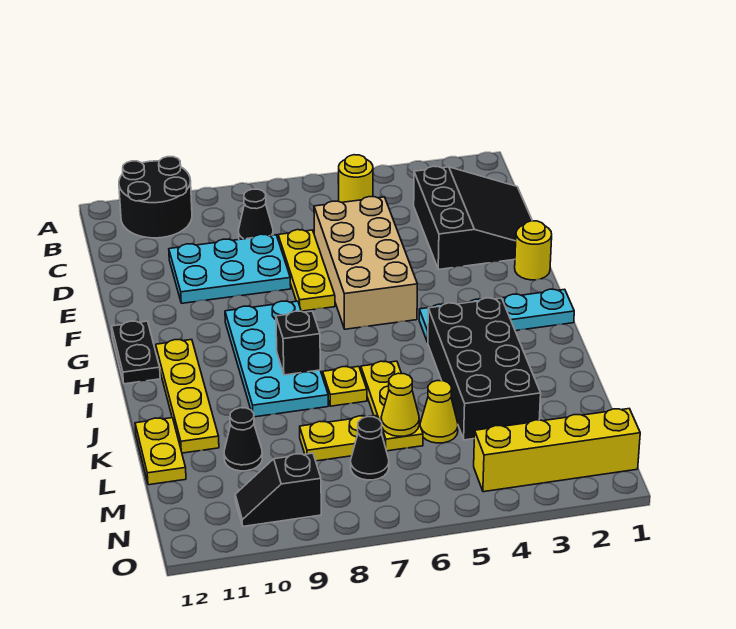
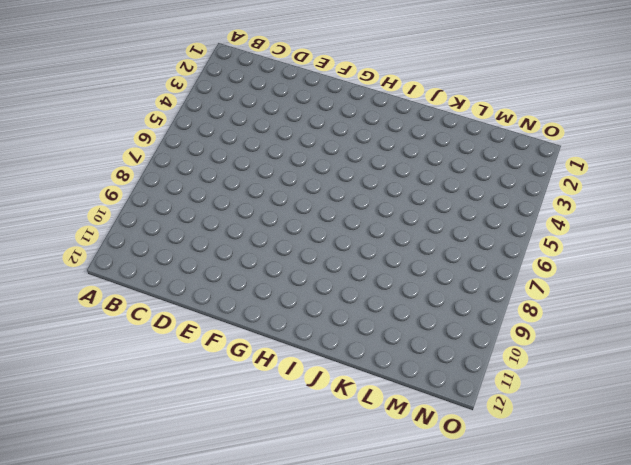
none -> black 2x2 round brick [119,157,192,238]
none -> yellow 1x1 round brick [339,155,373,203]
none -> black 3x3 slope [414,166,532,270]

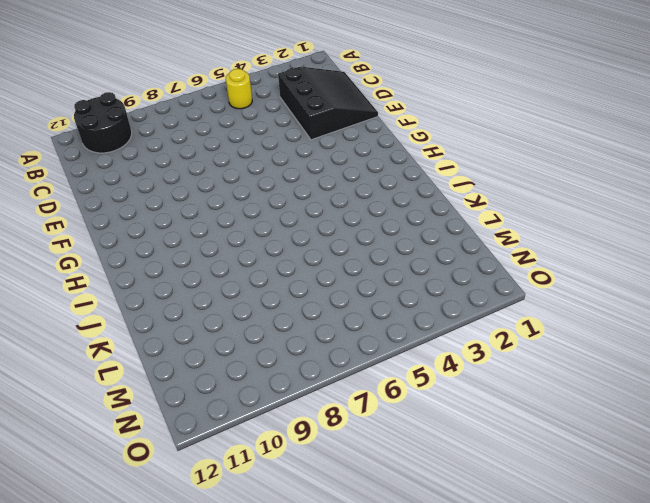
none -> black 1x1 cone [238,189,273,239]
none -> tan 2x4 brick [314,197,417,329]
none -> yellow 1x3 plate [278,230,335,311]

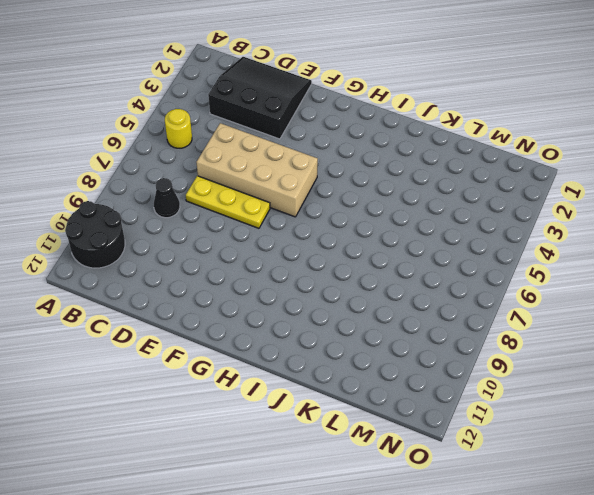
none -> cyan 2x3 plate [169,234,291,303]
none -> yellow 1x1 round brick [515,221,552,280]
none -> cyan 2x4 plate [225,301,328,417]

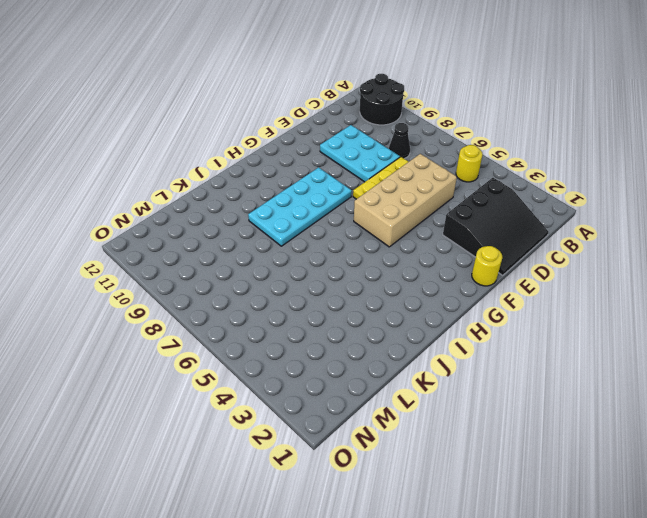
none -> black 1x2 plate [112,321,160,384]
none -> cyan 1x4 plate [419,289,574,342]
none -> yellow 1x4 plate [156,340,219,453]

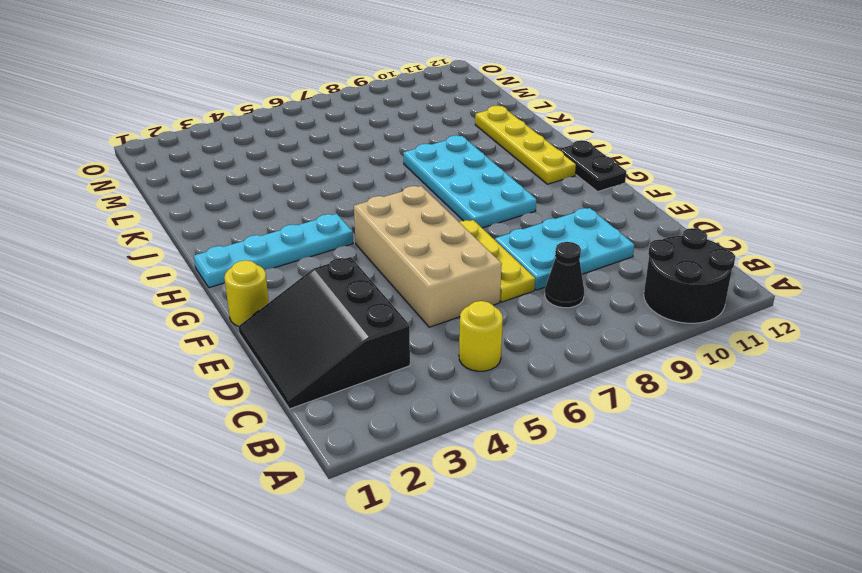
none -> black 2x4 brick [428,298,541,440]
none -> yellow 1x3 plate [361,361,423,451]
none -> yellow 1x1 plate [323,366,367,406]

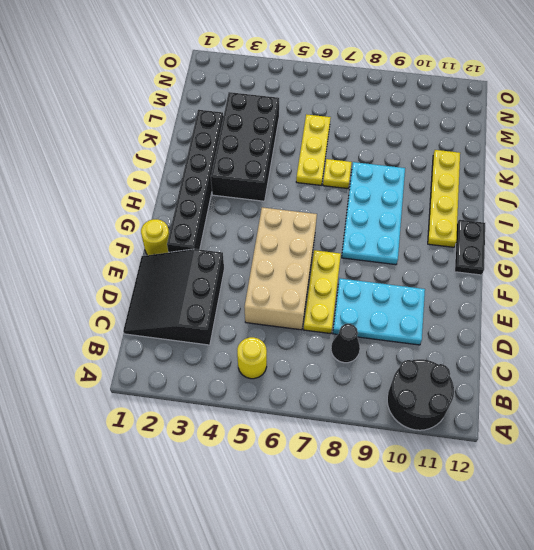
black 1x6 brick [167,110,223,252] -> cyan 1x4 plate [419,289,574,342]
none -> yellow 1x2 plate [135,418,186,485]
none -> yellow 1x1 cone [420,381,458,443]
none -> yellow 1x2 plate [300,416,384,461]

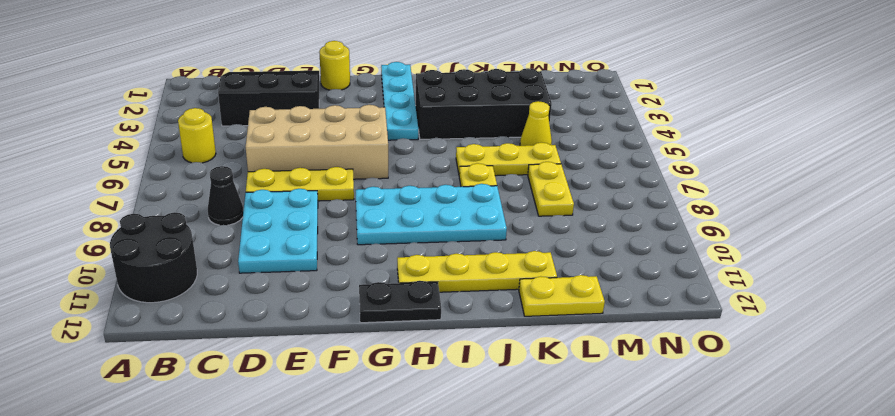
none -> black 1x1 cone [224,408,262,471]
none -> black 1x1 cone [351,417,389,480]
none -> yellow 1x4 brick [474,409,640,492]

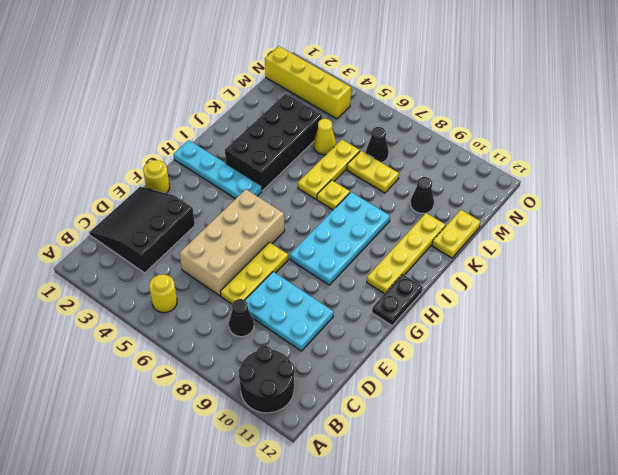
none -> black 1x2 slope [235,453,321,526]
none -> black 1x1 brick [276,311,320,375]
none -> yellow 1x1 cone [381,373,419,436]

